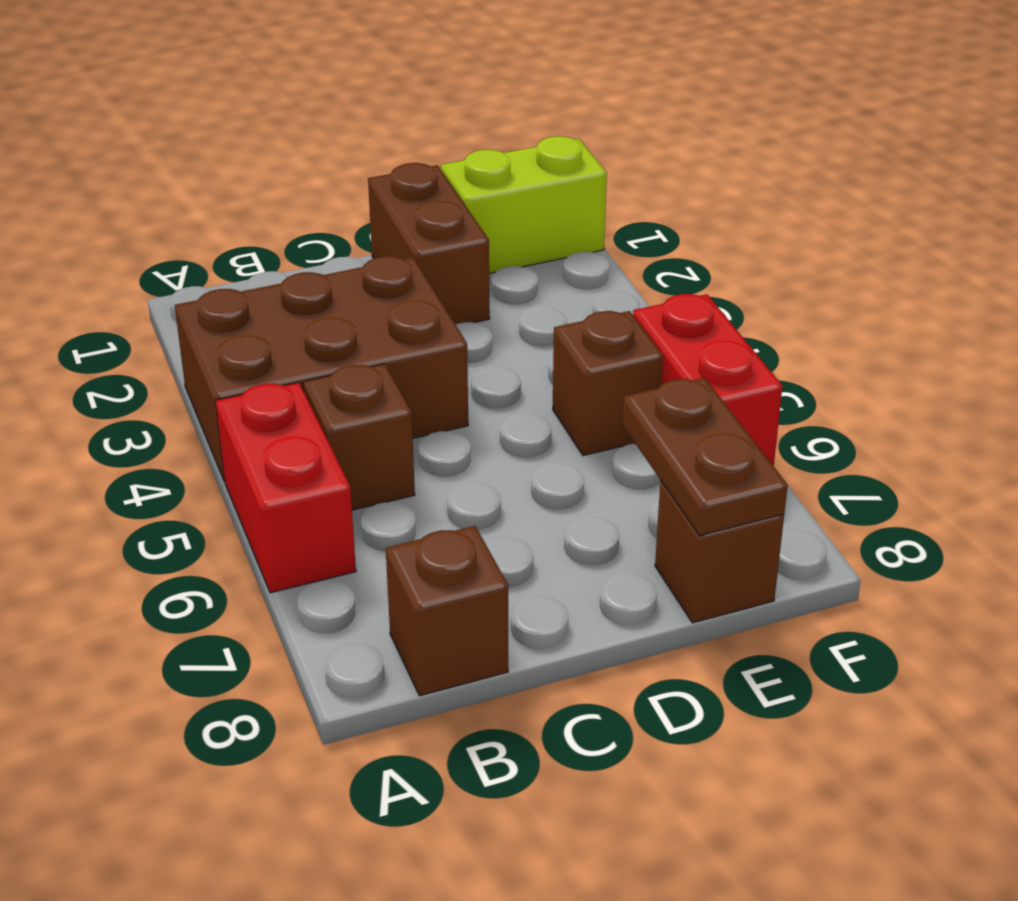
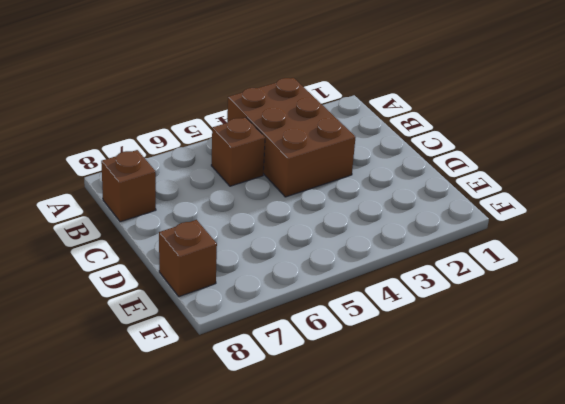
none -> red 1x2 brick [215,382,356,593]
none -> brown 1x2 brick [368,163,490,324]

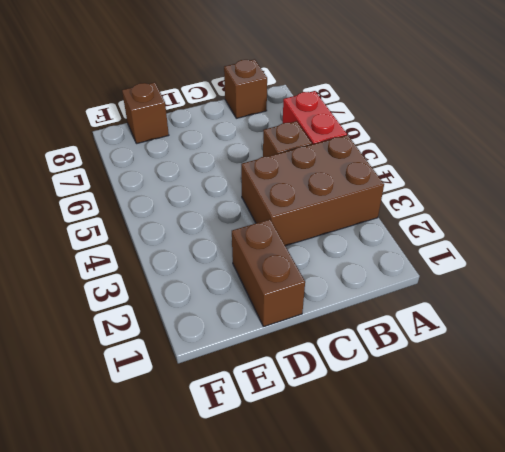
none -> lime 1x2 brick [441,136,607,274]
none -> brown 1x1 brick [553,311,663,456]

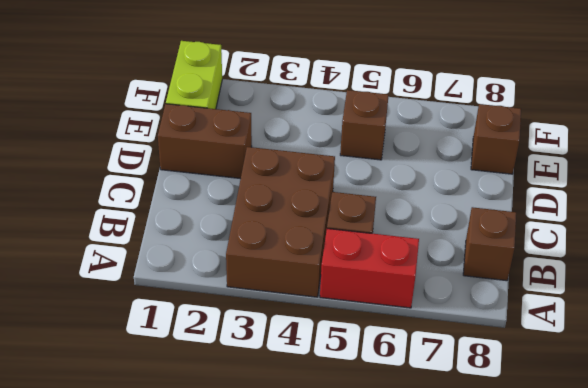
none -> red 1x2 brick [633,294,782,466]
none -> brown 1x2 plate [622,378,788,536]

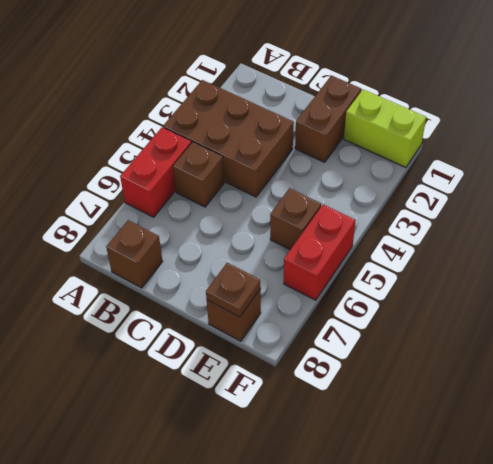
brown 1x1 plate [206,263,261,317] -> brown 1x2 plate [622,378,788,536]

